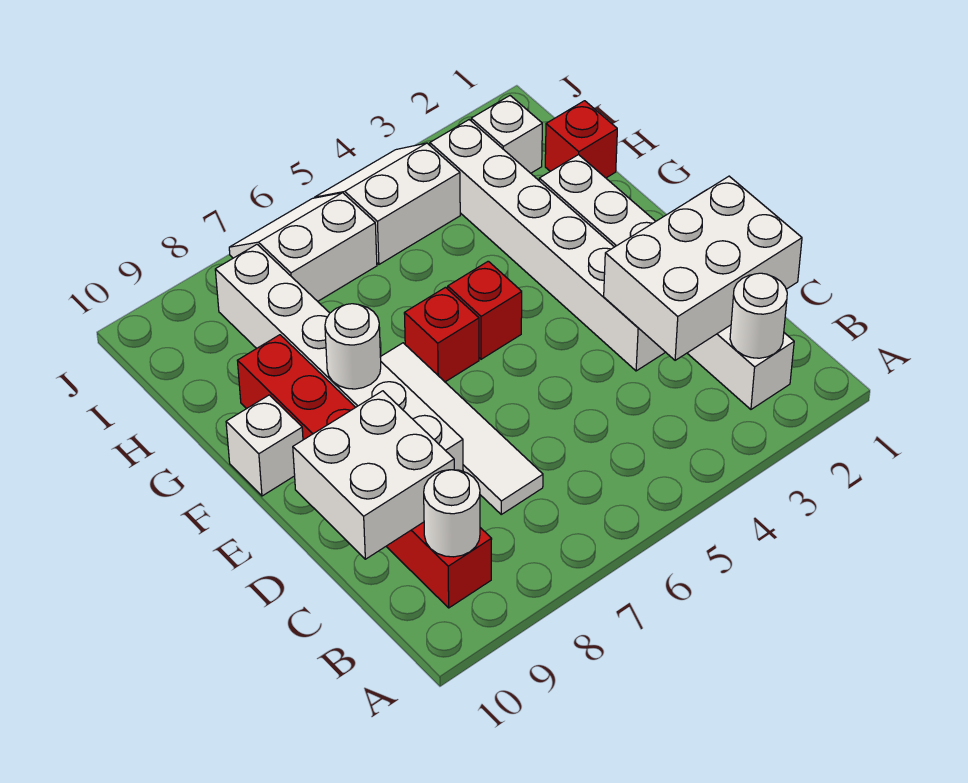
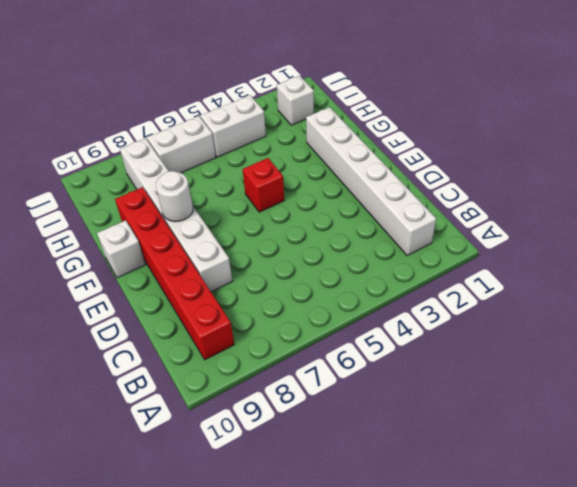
none -> white 1x4 tile [380,343,543,514]
none -> white 1x6 brick [430,120,665,371]
none -> red 1x1 brick [404,287,479,382]

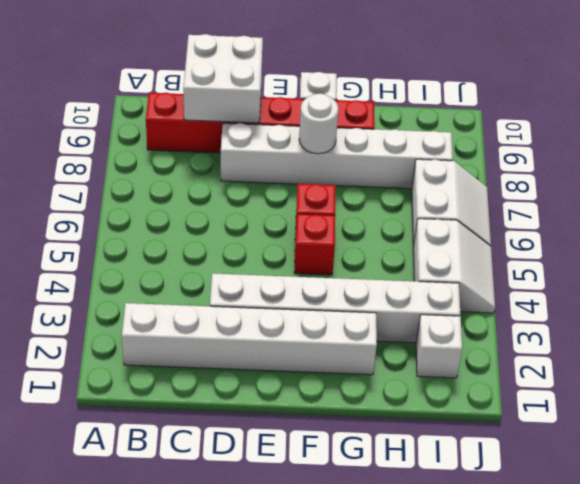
none -> white 1x4 tile [380,343,543,514]
none -> red 1x1 brick [545,101,617,178]
none -> white 1x1 round brick [730,273,787,358]

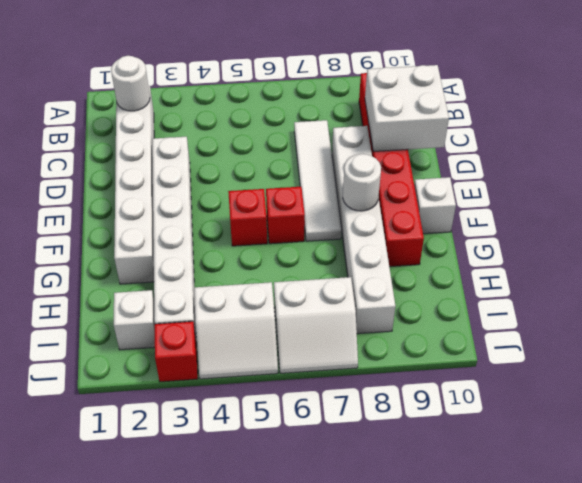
red 1x1 brick [155,322,198,382] -> red 1x1 brick moved to [545,101,617,178]
none -> white 1x1 round brick [424,470,480,557]
none -> white 2x3 brick [604,176,802,360]

